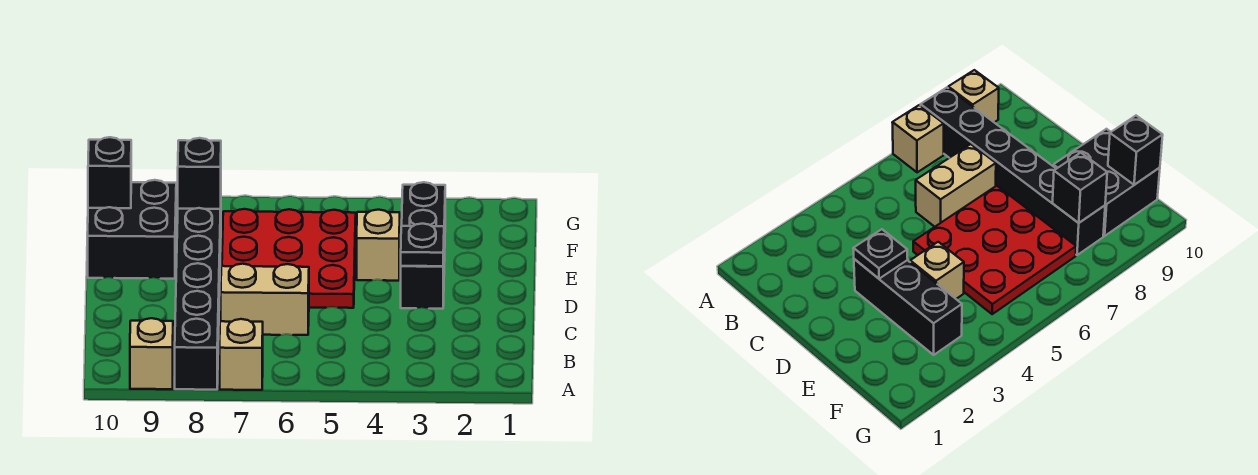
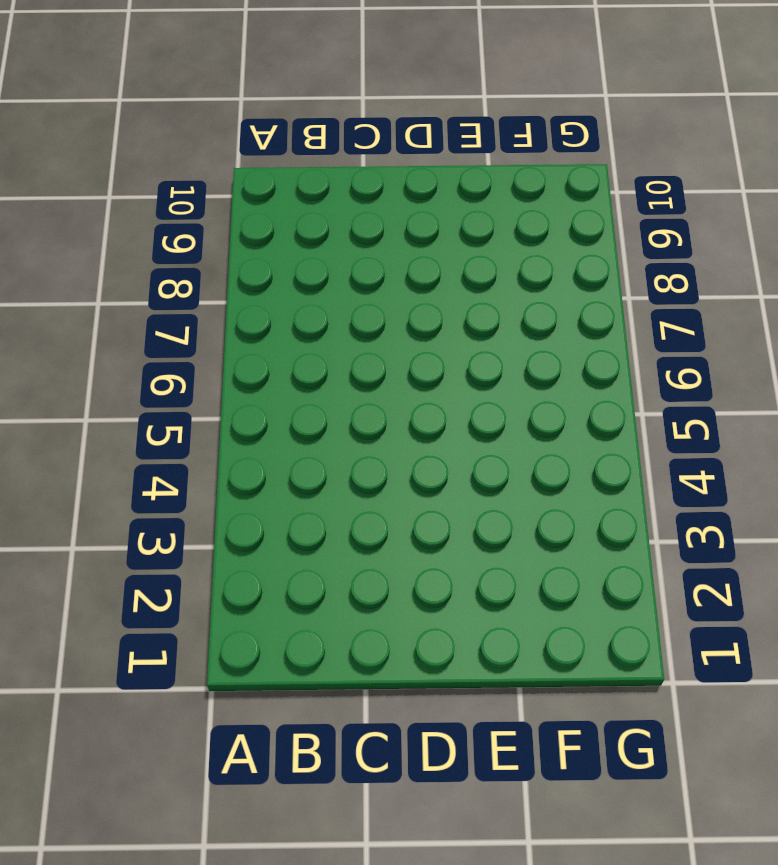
none -> tan 1x1 brick [220,319,263,390]
none -> black 1x6 brick [175,208,221,390]

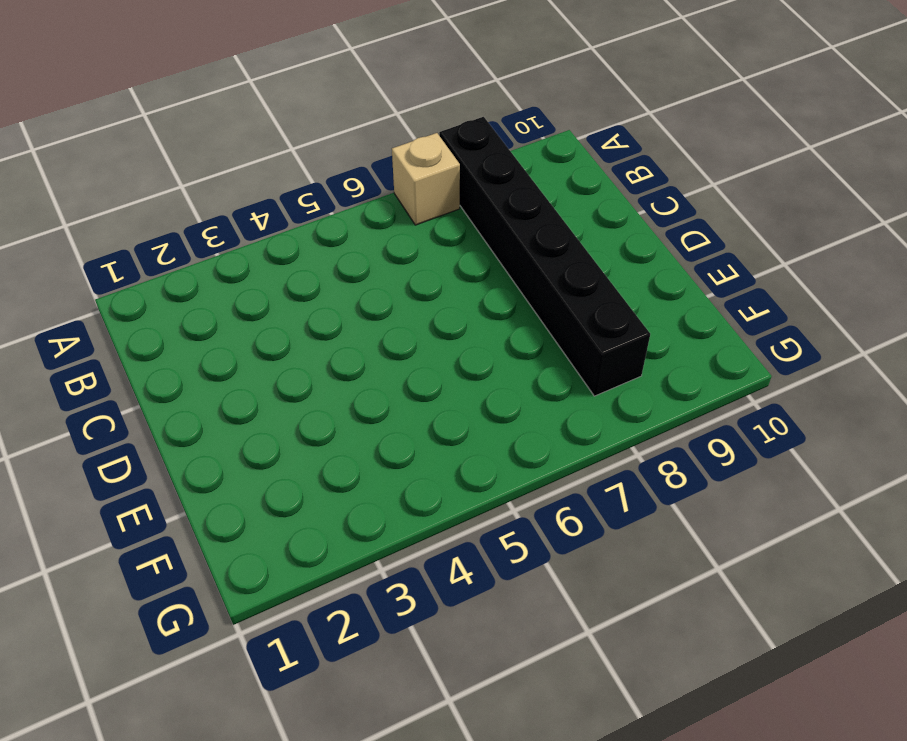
none -> tan 1x1 brick [130,318,173,389]
none -> tan 1x2 brick [221,264,309,335]

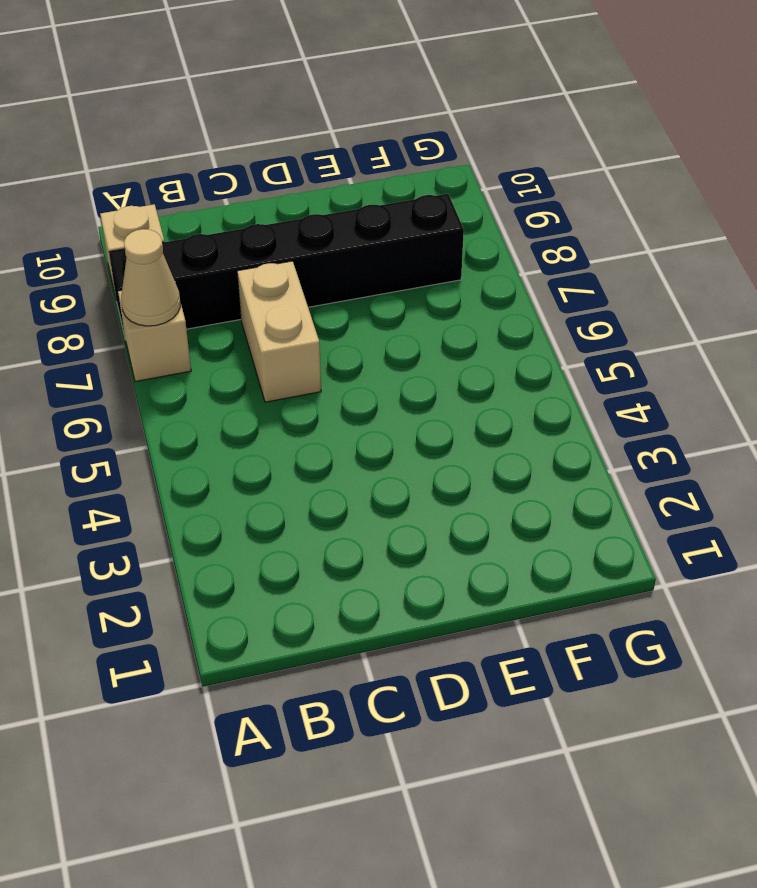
tan 1x1 cone [121,229,180,326] -> none
none -> black 1x3 brick [401,182,445,309]
none -> red 3x3 plate [222,209,356,308]

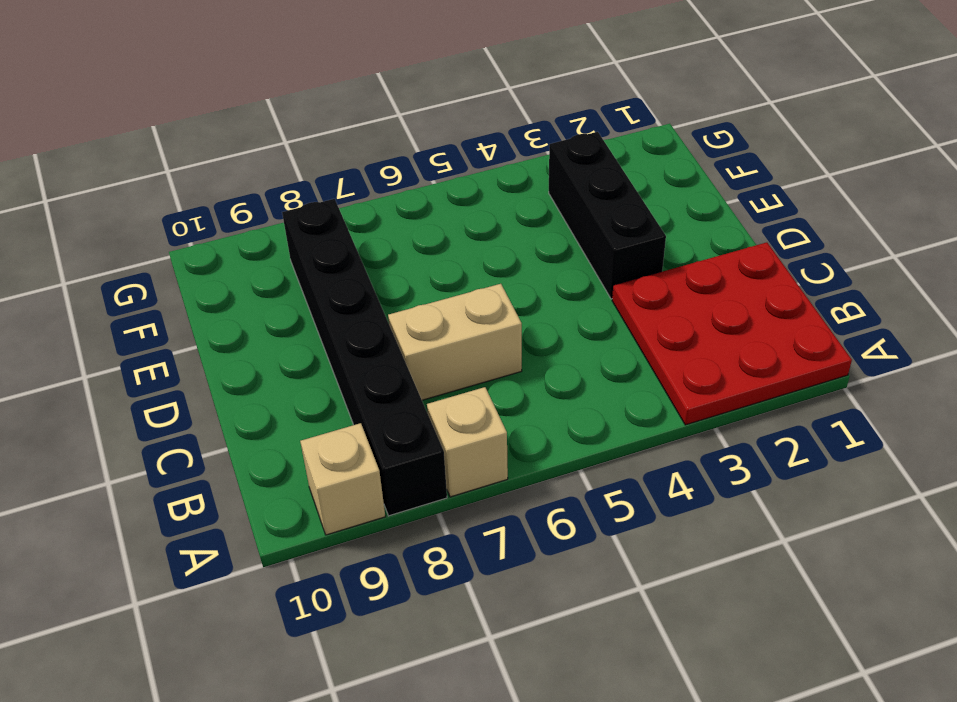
red 3x3 plate [612,242,852,425] -> red 3x3 plate moved to [222,209,356,308]
none -> tan 1x1 brick [357,210,400,281]
none -> black 2x2 brick [88,180,176,279]

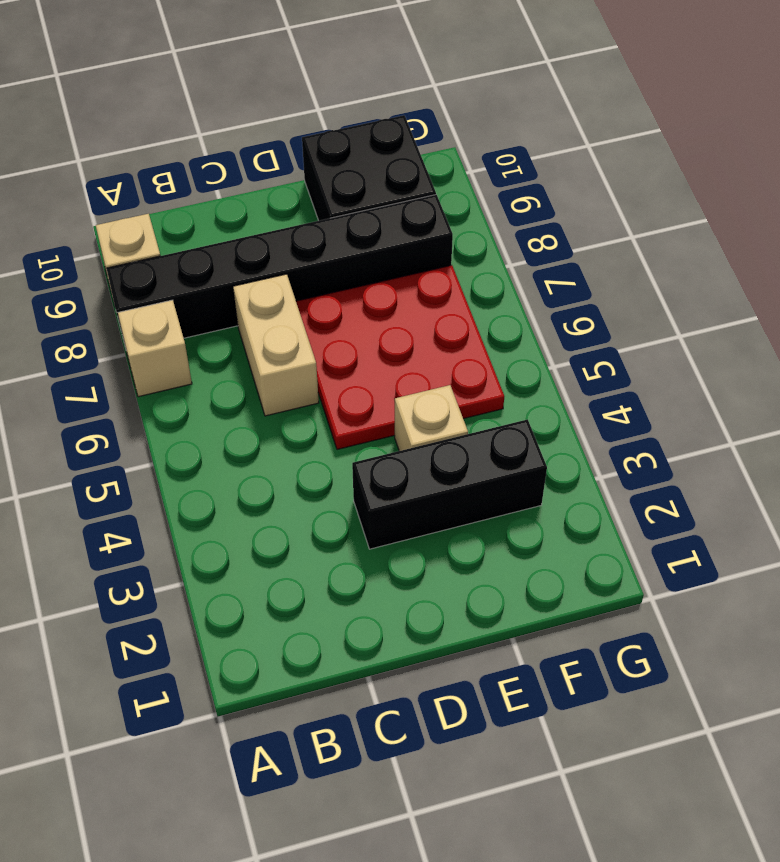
none -> black 1x1 plate [401,224,444,266]
none -> black 1x1 brick [178,138,221,209]

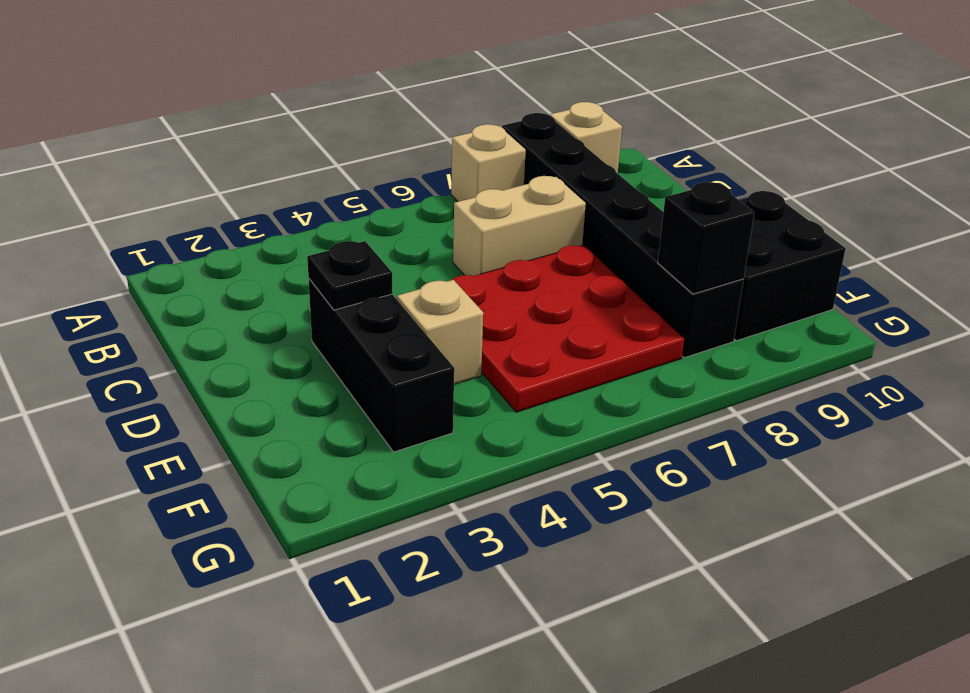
none -> black 1x1 brick [88,137,131,208]

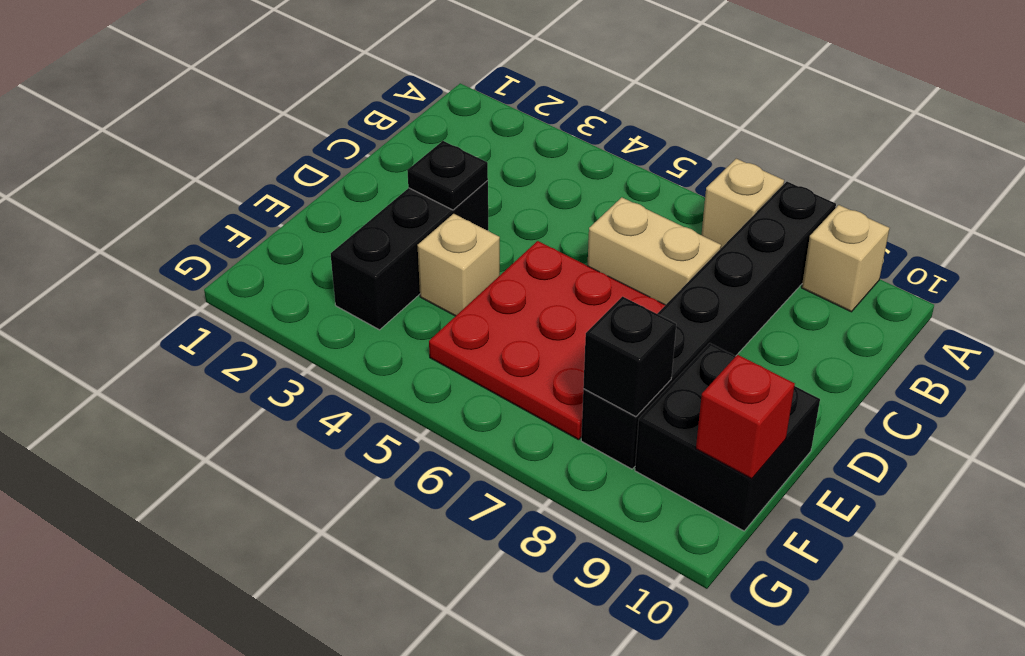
red 1x1 brick [696,355,795,479] -> black 1x1 brick [88,137,131,208]

